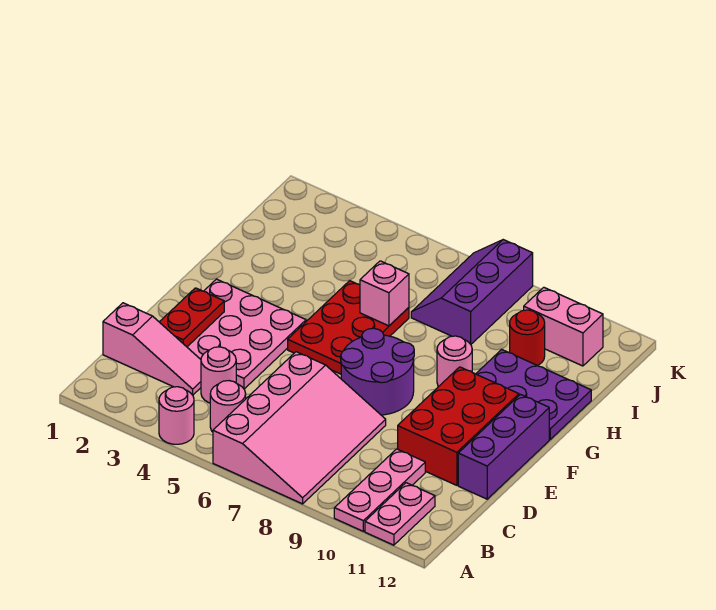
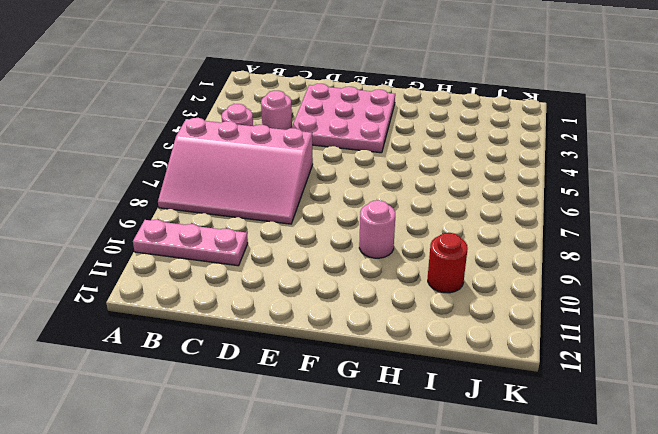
none -> pink 1x1 round brick [159,387,194,444]
none -> pink 1x2 plate [365,483,435,545]
none -> pink 1x3 slope [103,303,201,395]

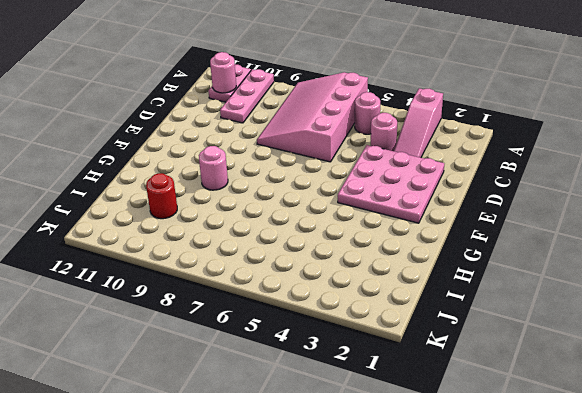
pink 1x3 slope [394,88,443,158] -> pink 1x3 slope turned to [103,303,201,395]
pink 1x1 round brick [210,52,236,93] -> pink 1x1 round brick moved to [159,387,194,444]
none -> red 2x3 brick [398,367,519,485]
none -> purple 1x3 brick [458,395,549,499]
none -> purple 2x2 round brick [341,328,414,415]

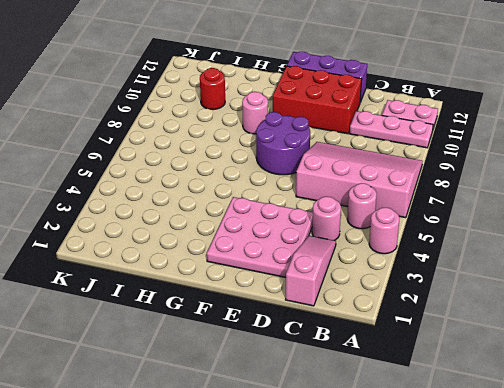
none -> red 2x3 plate [288,281,409,374]
none -> purple 2x3 plate [476,349,591,439]
none -> purple 2x3 slope [411,240,533,344]

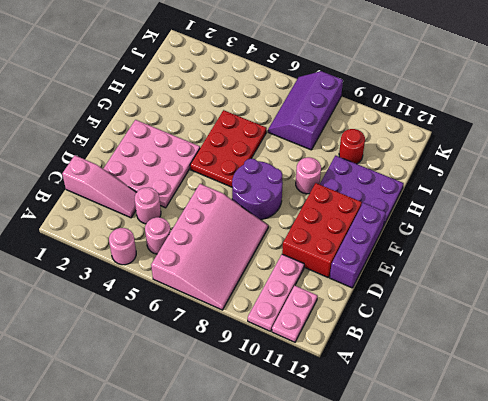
none -> pink 1x2 brick [524,287,603,366]
none -> red 1x2 plate [160,288,224,347]
none -> pink 1x1 brick [360,261,409,326]

